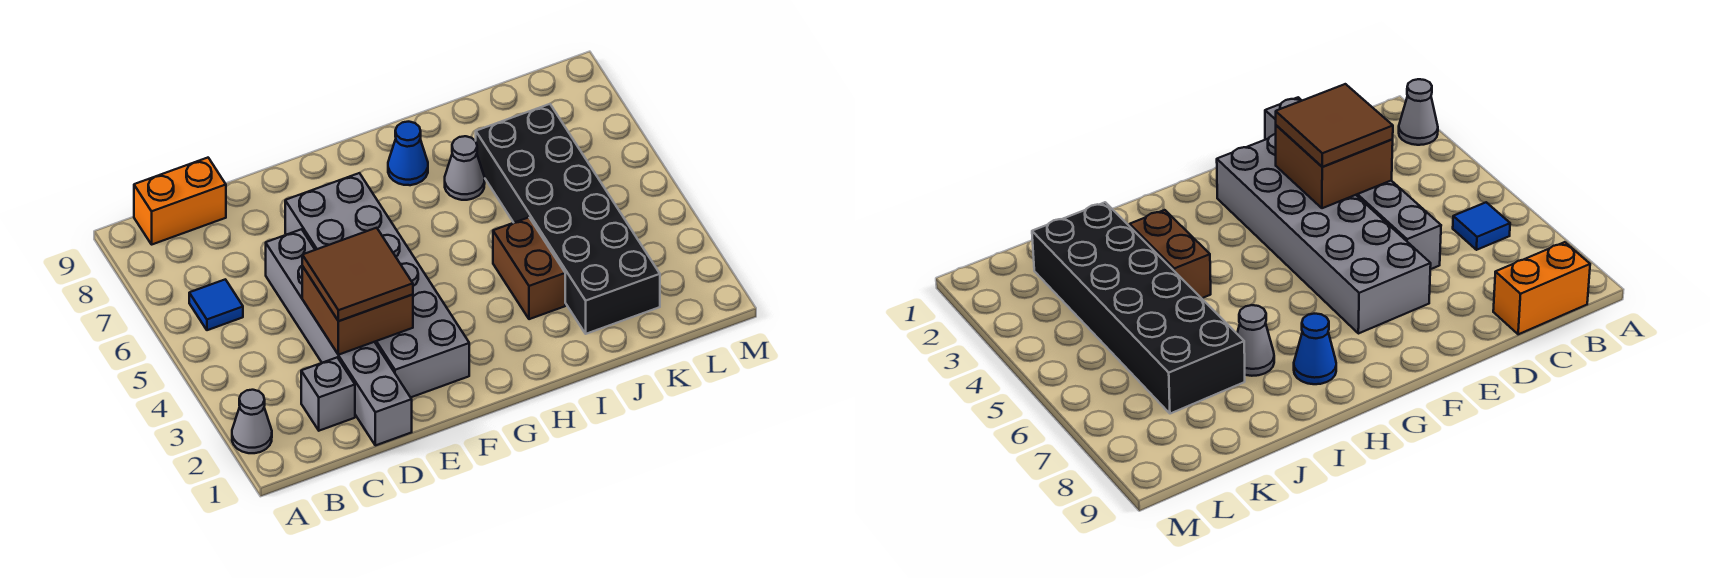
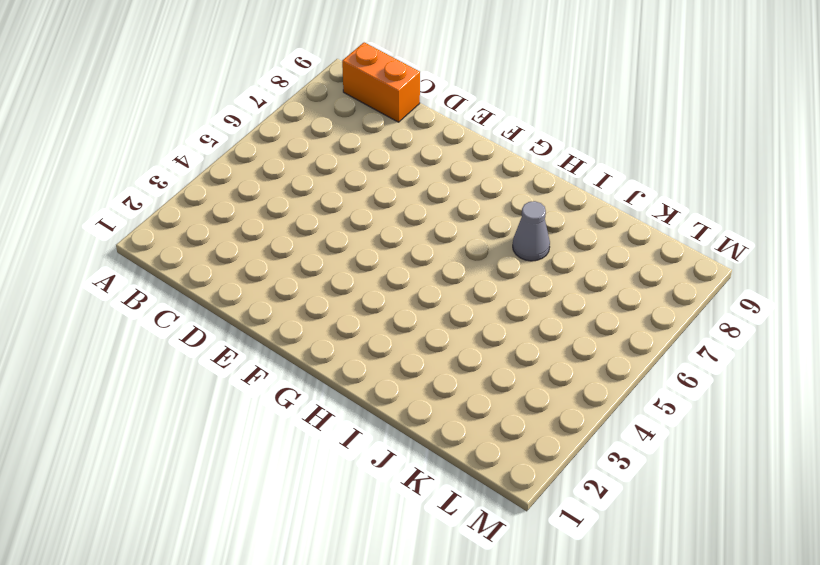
none -> grey 1x1 cone [232,390,272,453]
none -> blue 1x1 tile [189,279,243,330]
none -> grey 1x1 brick [301,357,355,431]

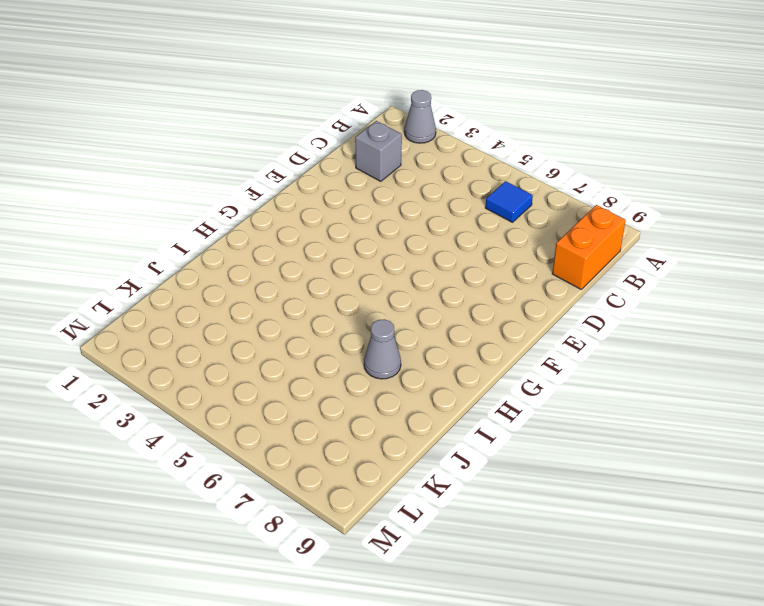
none -> grey 1x6 brick [266,229,412,445]
none -> grey 2x6 brick [285,173,469,397]
none -> blue 1x1 cone [388,122,428,185]

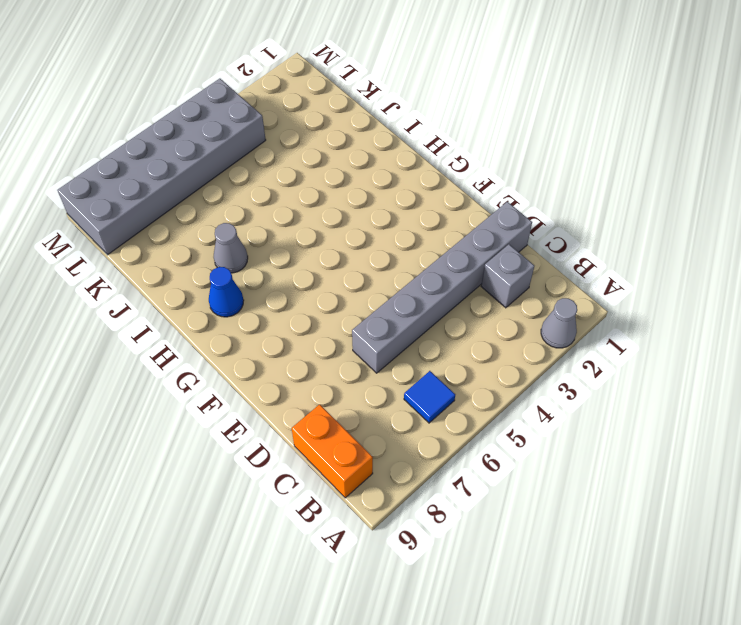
grey 2x6 brick [58,79,266,255] -> grey 2x6 brick moved to [285,173,469,397]
none -> brown 1x2 brick [493,217,565,319]
none -> black 2x6 brick [476,104,660,334]
none -> brown 2x2 brick [302,266,413,355]

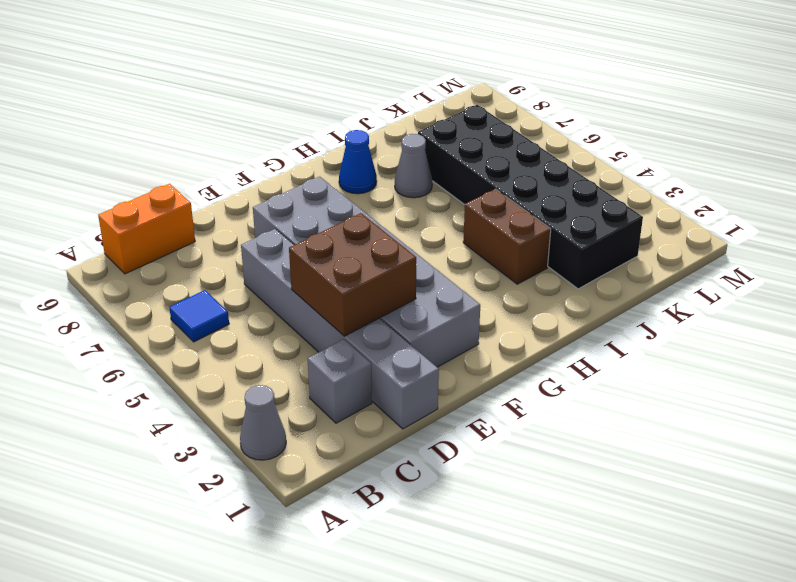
none -> brown 2x2 tile [302,228,413,321]

